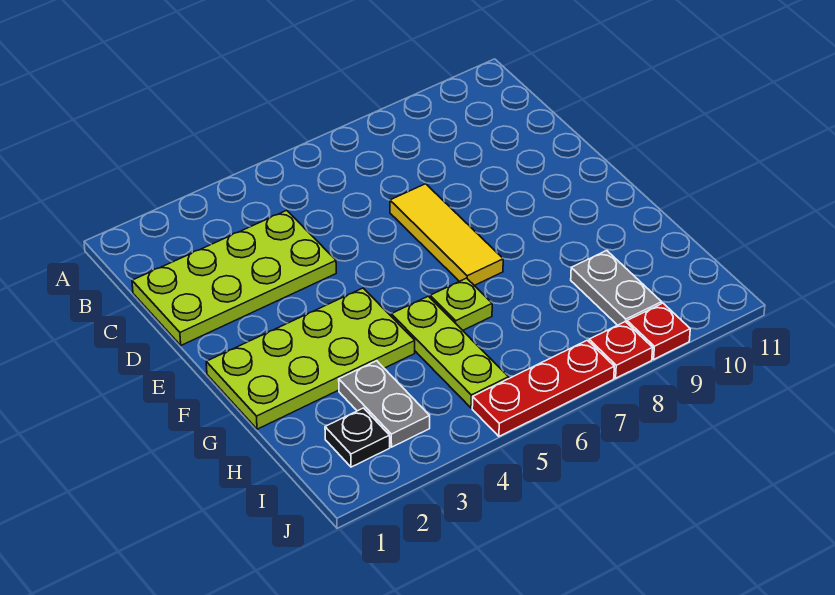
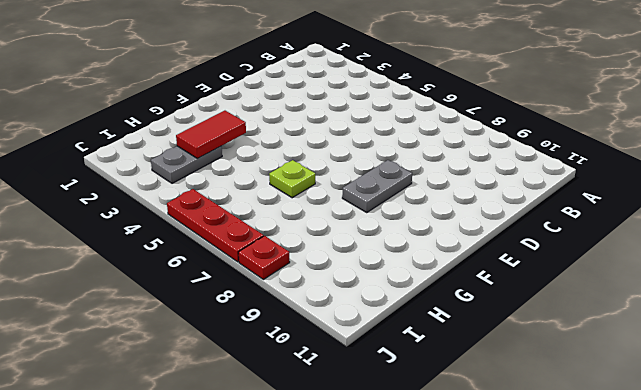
grey 1x2 plate [342,160,412,212] -> grey 1x2 plate moved to [571,251,662,325]
red 1x2 tile [176,111,246,159] -> none
none -> lime 2x4 plate [132,210,336,345]
none -> yellow 1x3 tile [390,184,503,285]

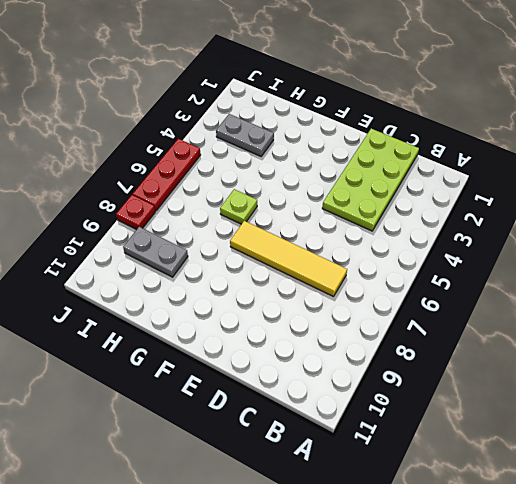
yellow 1x4 tile [230,221,347,297] -> yellow 1x3 tile [390,184,503,285]
none -> lime 2x4 plate [206,288,415,429]
none -> lime 1x3 plate [391,296,509,408]

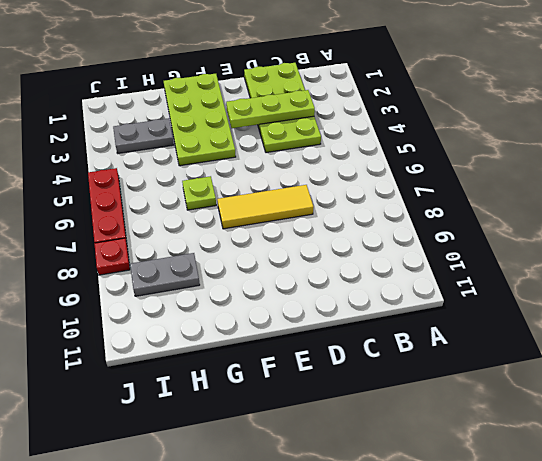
lime 1x3 plate [226,90,315,128] -> lime 1x3 plate moved to [391,296,509,408]
none -> black 1x1 plate [325,408,390,467]
none -> red 1x1 plate [627,303,690,359]

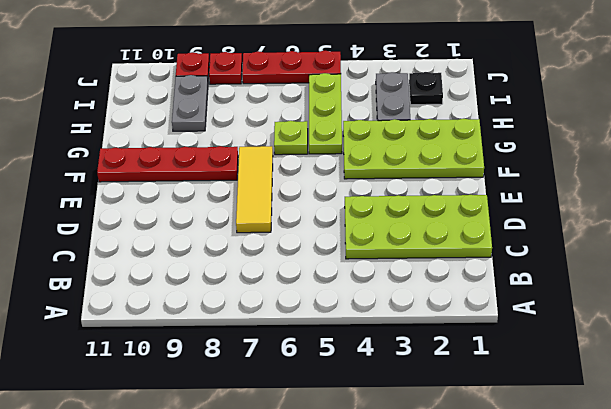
red 1x4 plate [97,146,238,182] -> none

